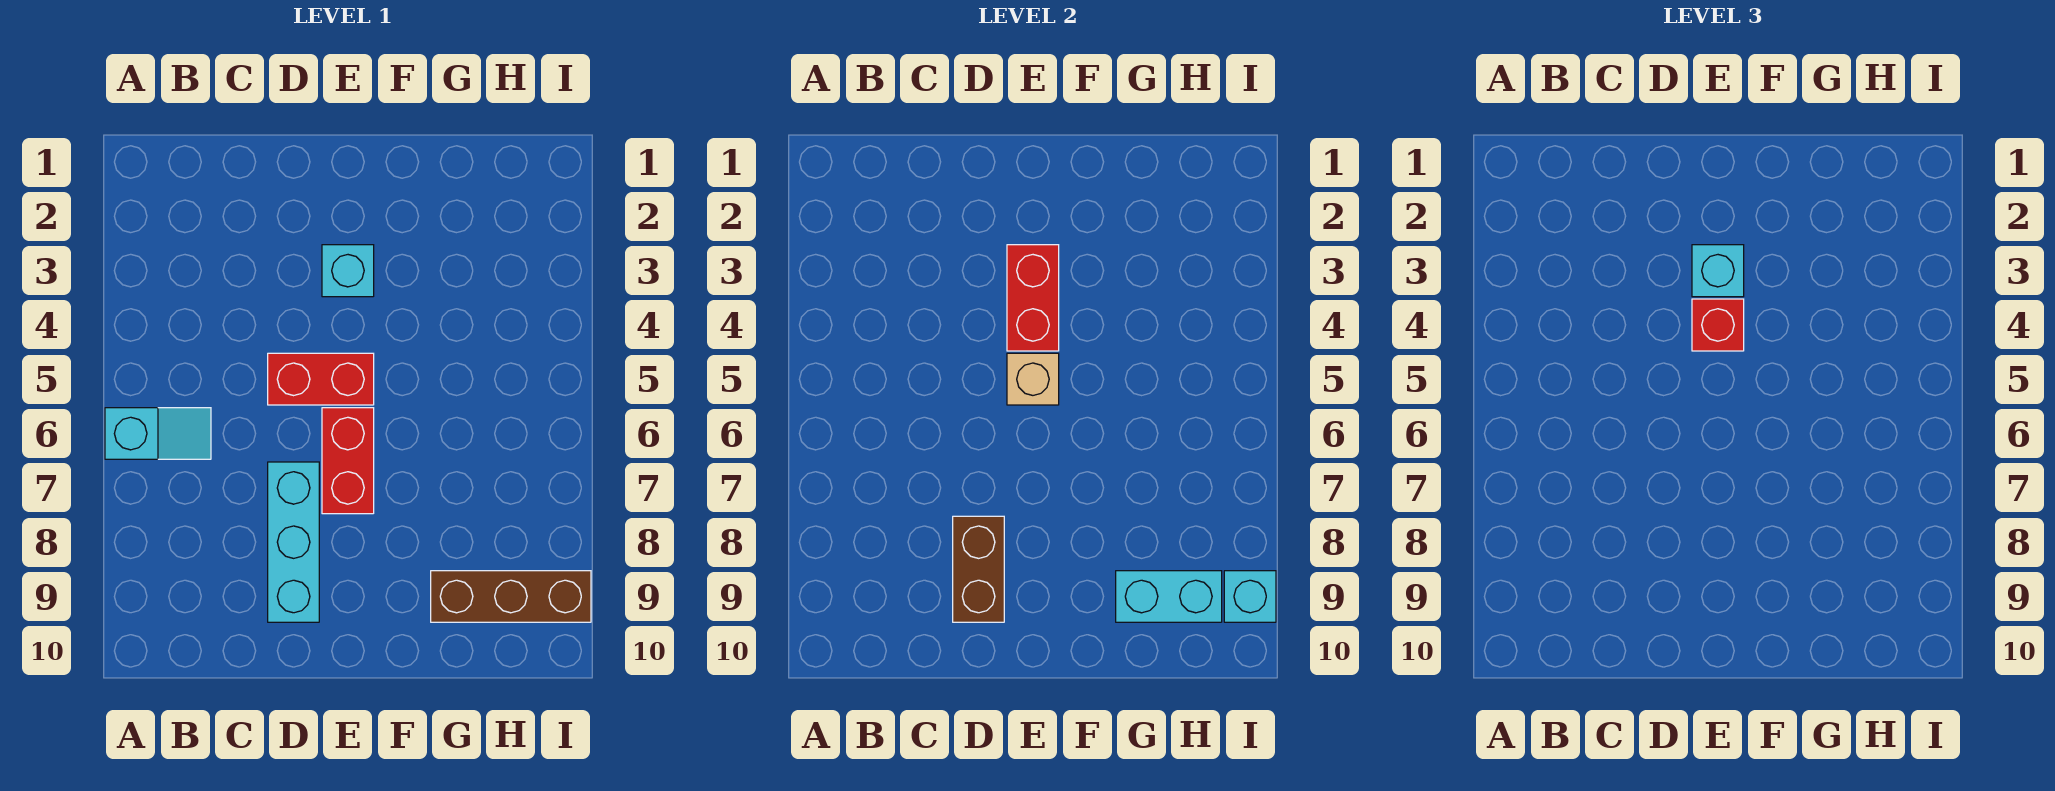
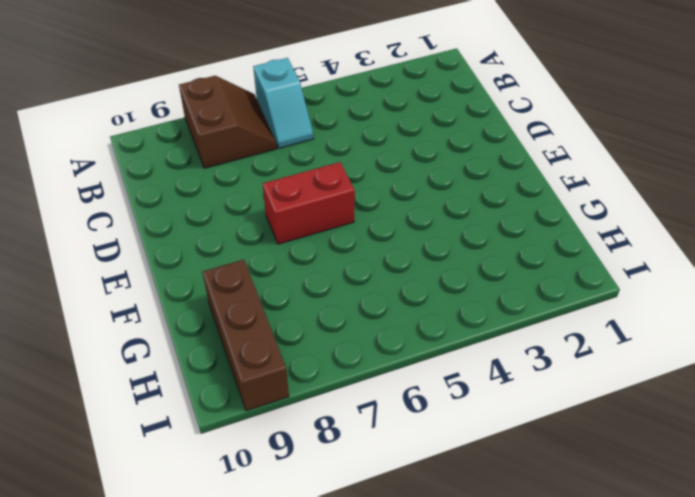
brown 2x2 slope [179,76,277,168] -> none
none -> red 1x2 brick [268,353,374,405]
none -> cyan 1x3 brick [268,462,319,622]
none -> cyan 1x1 brick [322,245,374,297]

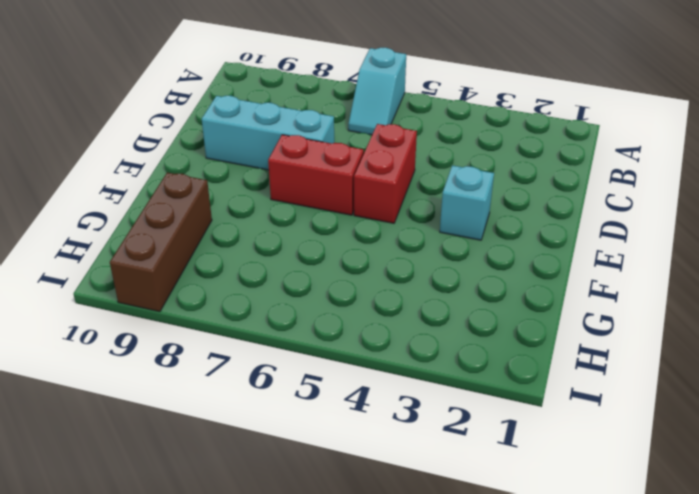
none -> brown 1x2 brick [953,516,1004,622]
none -> red 1x2 brick [1007,245,1059,351]
none -> tan 1x1 brick [1007,353,1059,405]

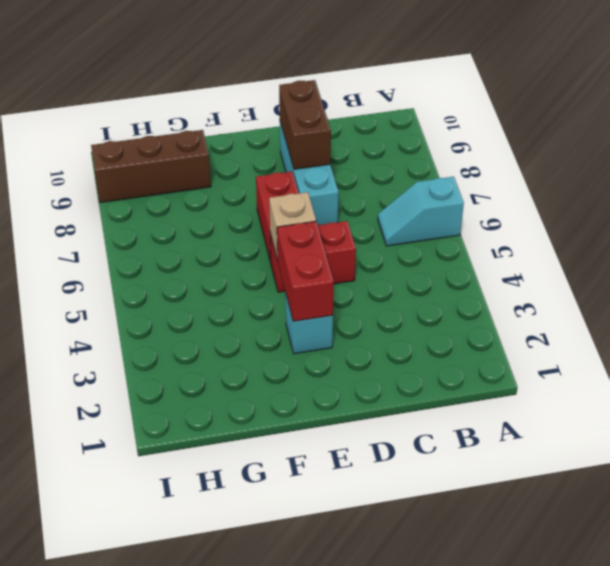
none -> cyan 1x2 brick [1116,571,1222,622]
none -> cyan 1x1 brick [1224,571,1276,622]
none -> cyan 1x1 brick [1692,245,1744,297]

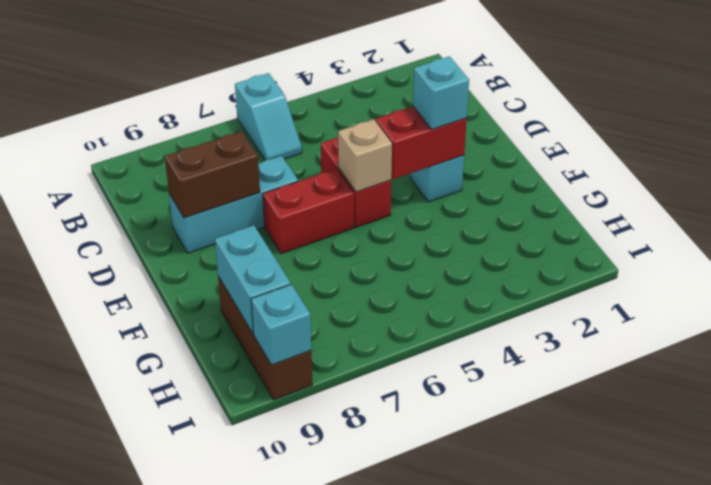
none -> red 1x1 brick [1692,299,1744,351]

